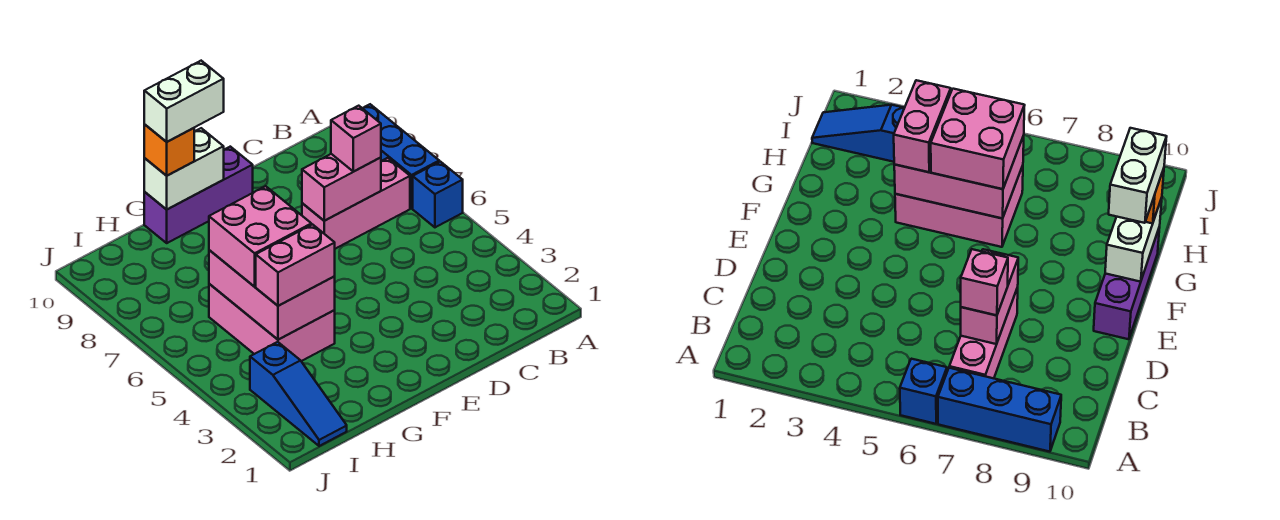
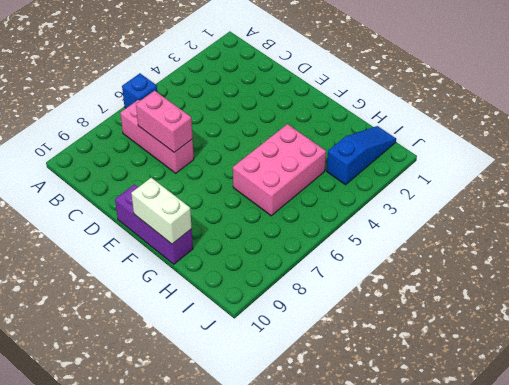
none -> blue 1x3 brick [362,104,439,208]
none -> pink 2x3 brick [209,250,335,339]
none -> pink 1x1 brick [331,106,381,172]

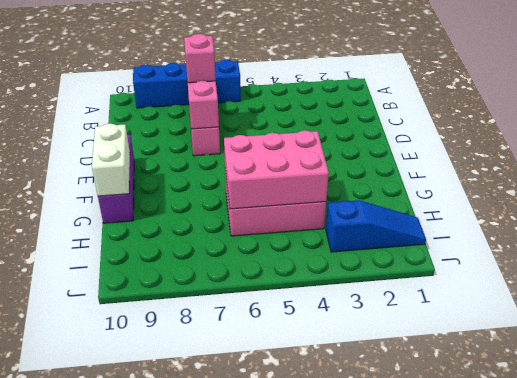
none -> pink 1x2 brick [256,225,335,306]
none -> pink 2x2 brick [209,186,311,287]
none -> orange 1x1 brick [144,125,194,176]

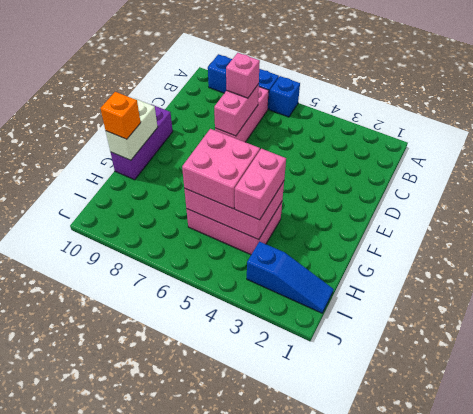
none -> white 1x2 brick [144,61,224,142]

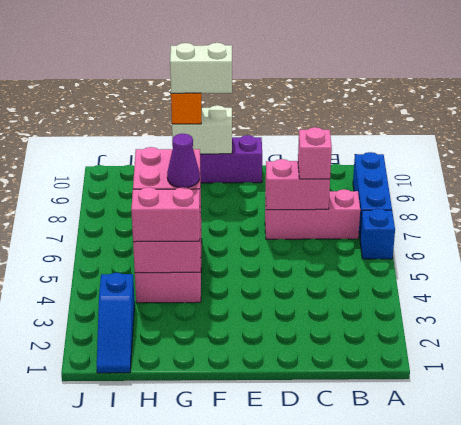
purple 1x1 cone [167,134,200,188] -> none

